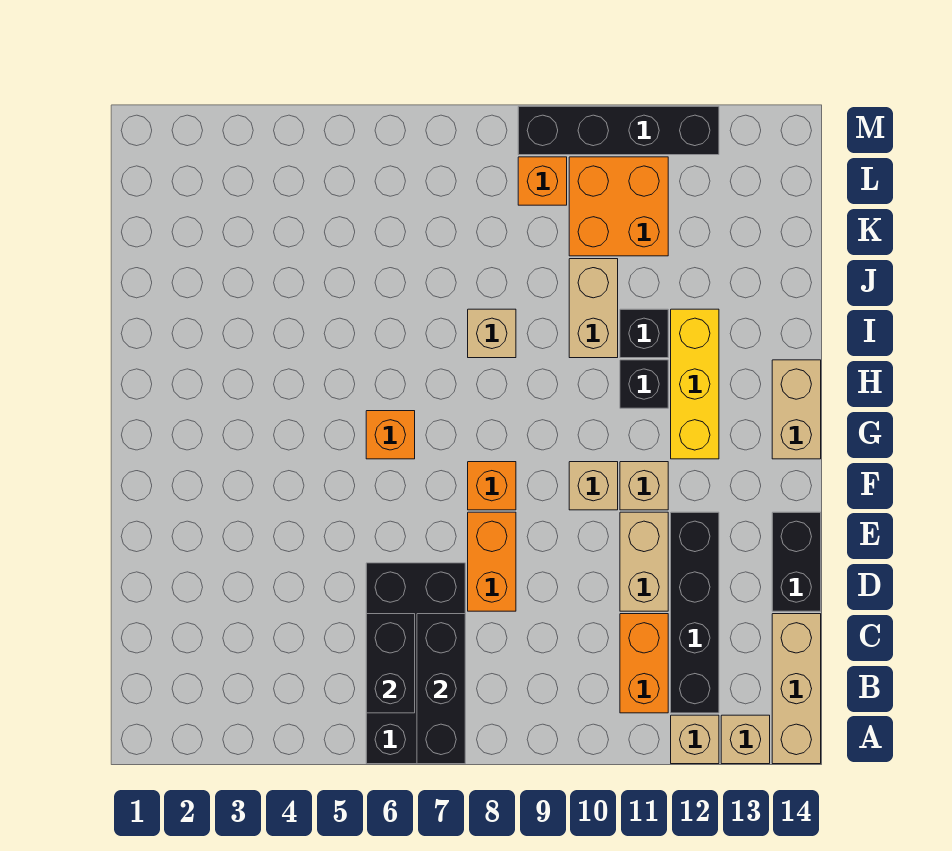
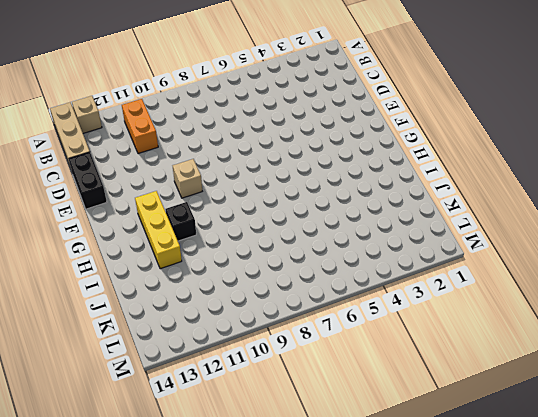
none -> black 2x4 brick [366,563,465,764]
none -> tan 1x1 brick [671,715,719,764]
none -> black 1x4 brick [671,512,719,713]

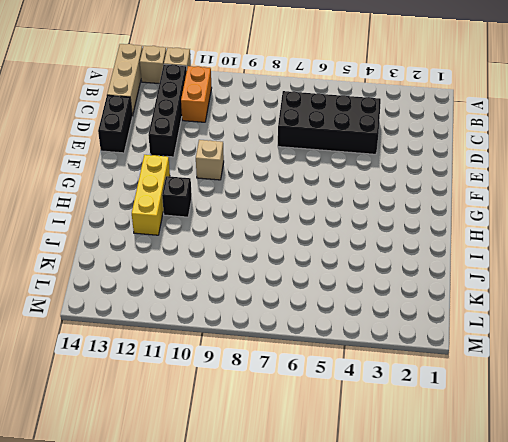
black 2x4 brick [278,91,381,154] -> black 2x4 brick turned to [366,563,465,764]
none -> orange 1x2 brick [468,512,516,611]
none -> tan 1x2 brick [620,512,668,611]
none -> orange 1x1 brick [468,462,516,510]

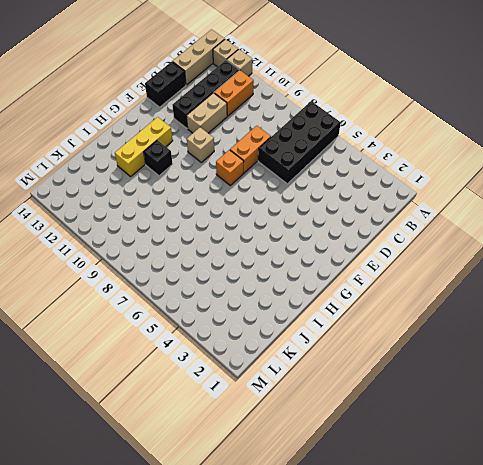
none -> tan 1x1 brick [620,462,668,510]
none -> orange 1x1 brick [366,411,415,459]
none -> tan 1x2 brick [772,360,821,459]

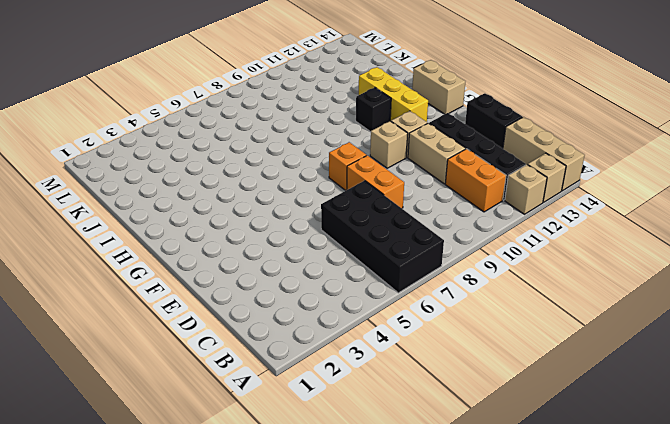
none -> orange 1x1 brick [366,411,415,459]
none -> tan 1x1 brick [468,309,516,358]
none -> tan 1x2 brick [569,259,618,358]

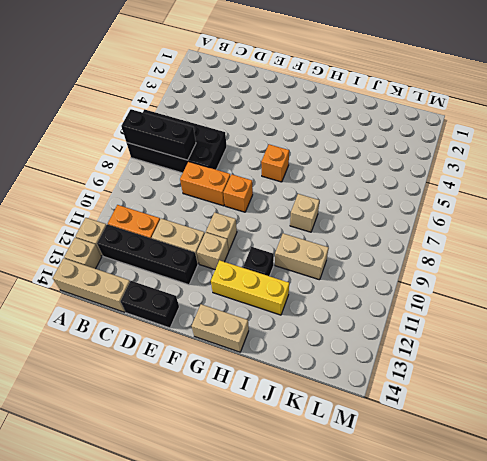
none -> black 1x1 brick [620,309,668,358]
none -> orange 2x2 brick [569,157,668,256]
none -> orange 1x1 brick [518,157,567,205]

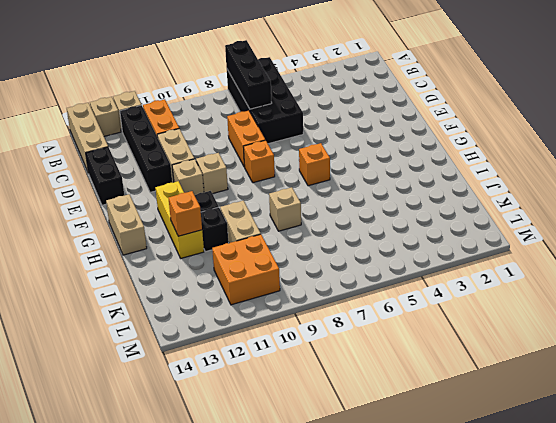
orange 1x1 brick [168,191,202,236] -> orange 1x1 brick moved to [518,157,567,205]
none -> black 1x4 brick [518,106,719,155]
none -> black 1x2 brick [366,614,415,713]

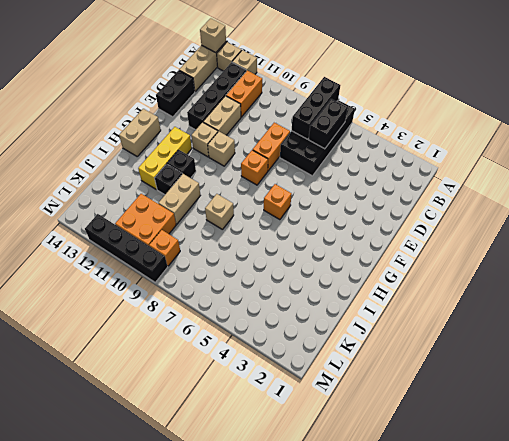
tan 1x1 brick [200,18,226,53] -> none

